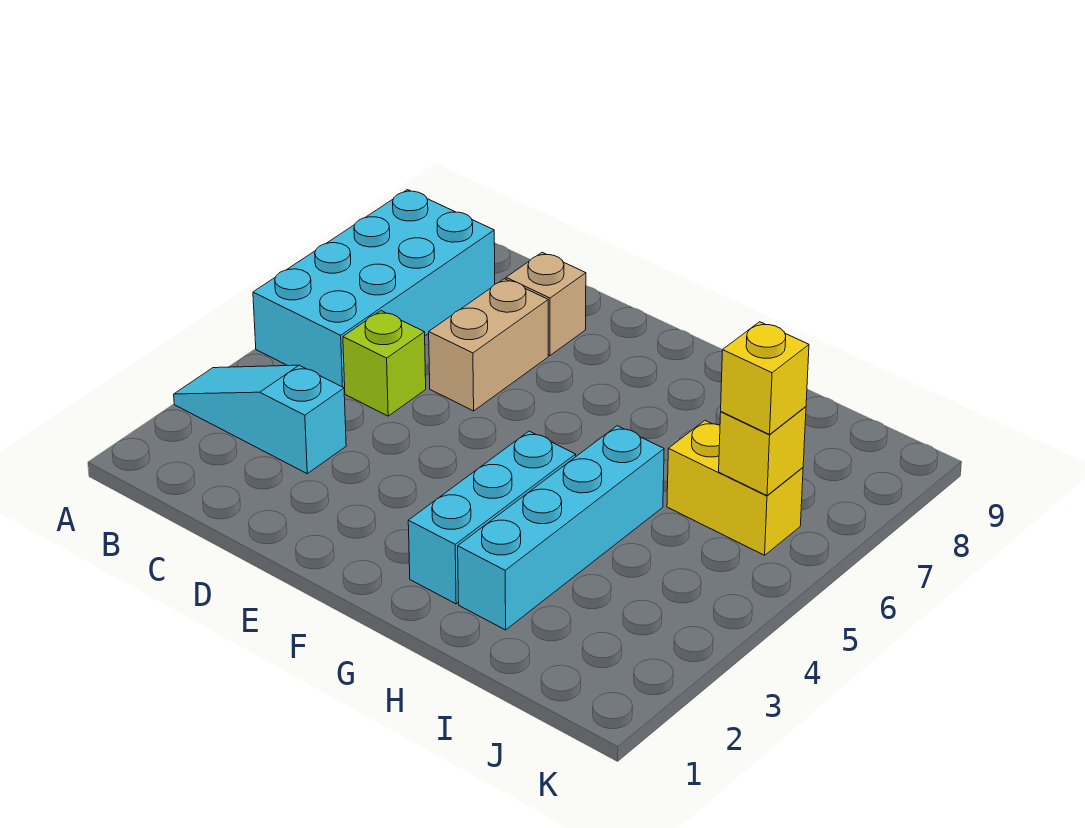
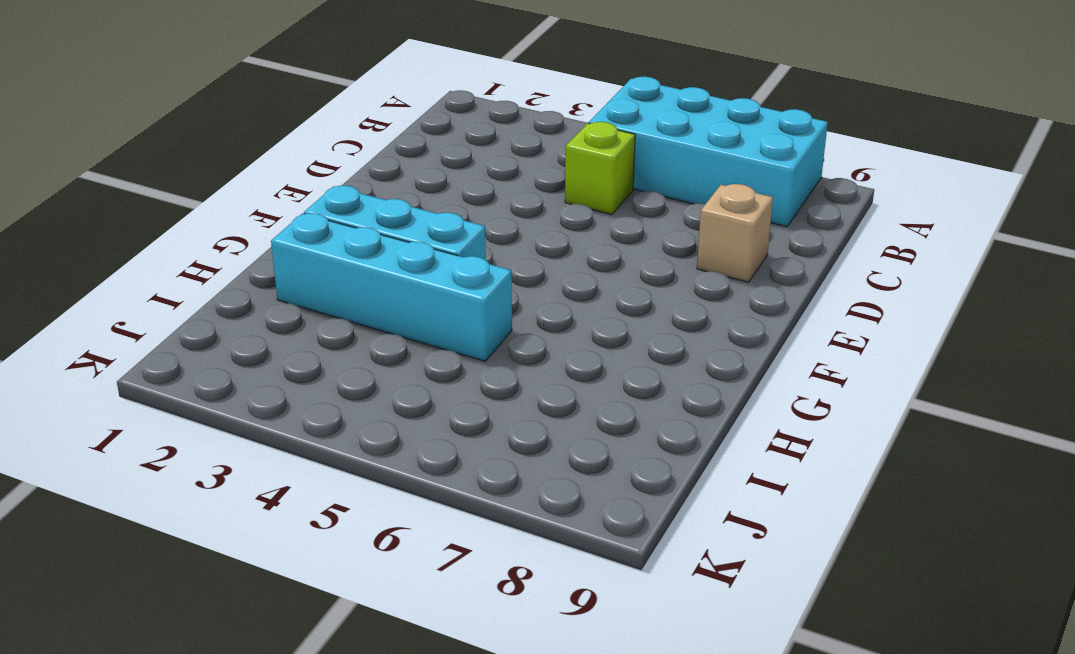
none -> cyan 1x3 slope [174,365,346,474]
none -> tan 1x2 brick [429,279,548,411]

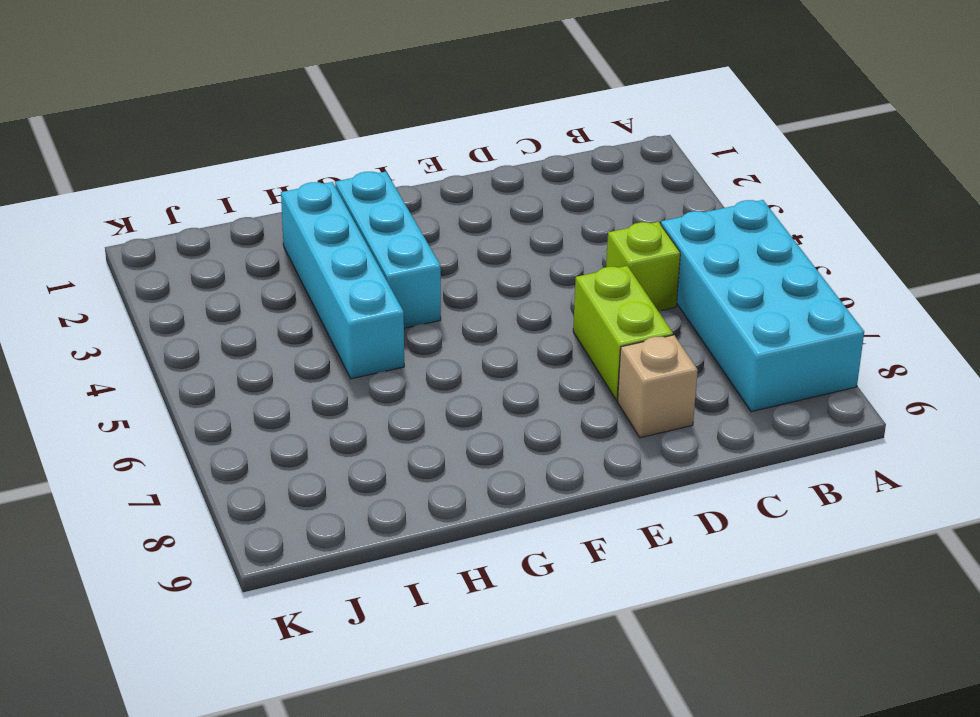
lime 1x2 brick [573,266,673,401] -> tan 1x2 brick [429,279,548,411]
none -> cyan 1x3 slope [174,365,346,474]
none -> yellow 1x2 brick [667,421,803,555]

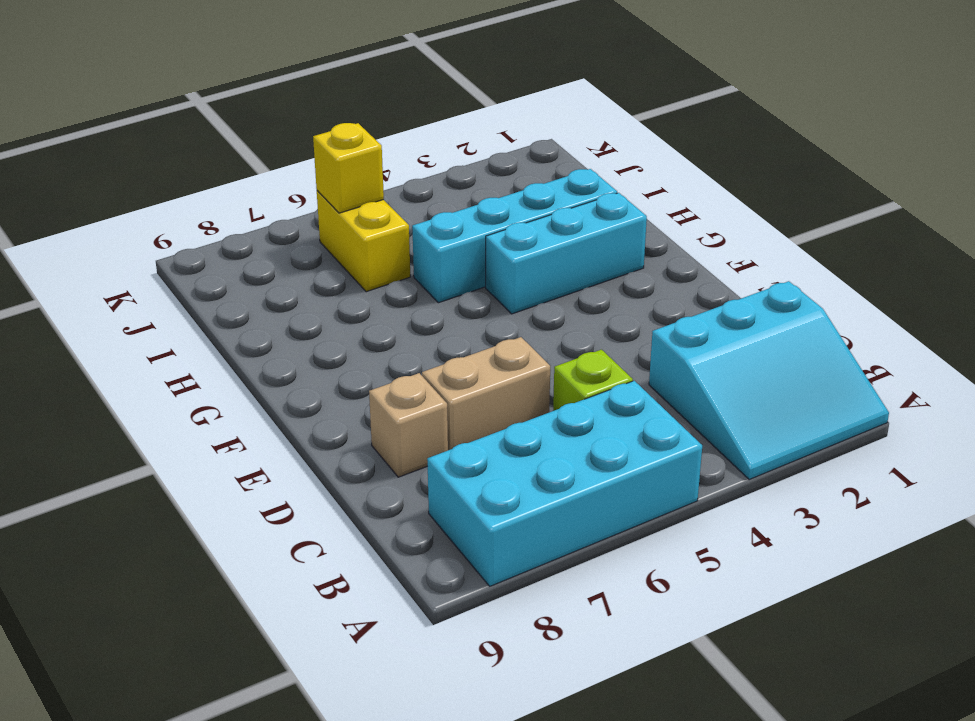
cyan 3x3 slope [649,281,889,480] -> cyan 1x3 slope [174,365,346,474]
none -> yellow 1x1 brick [721,322,809,434]

